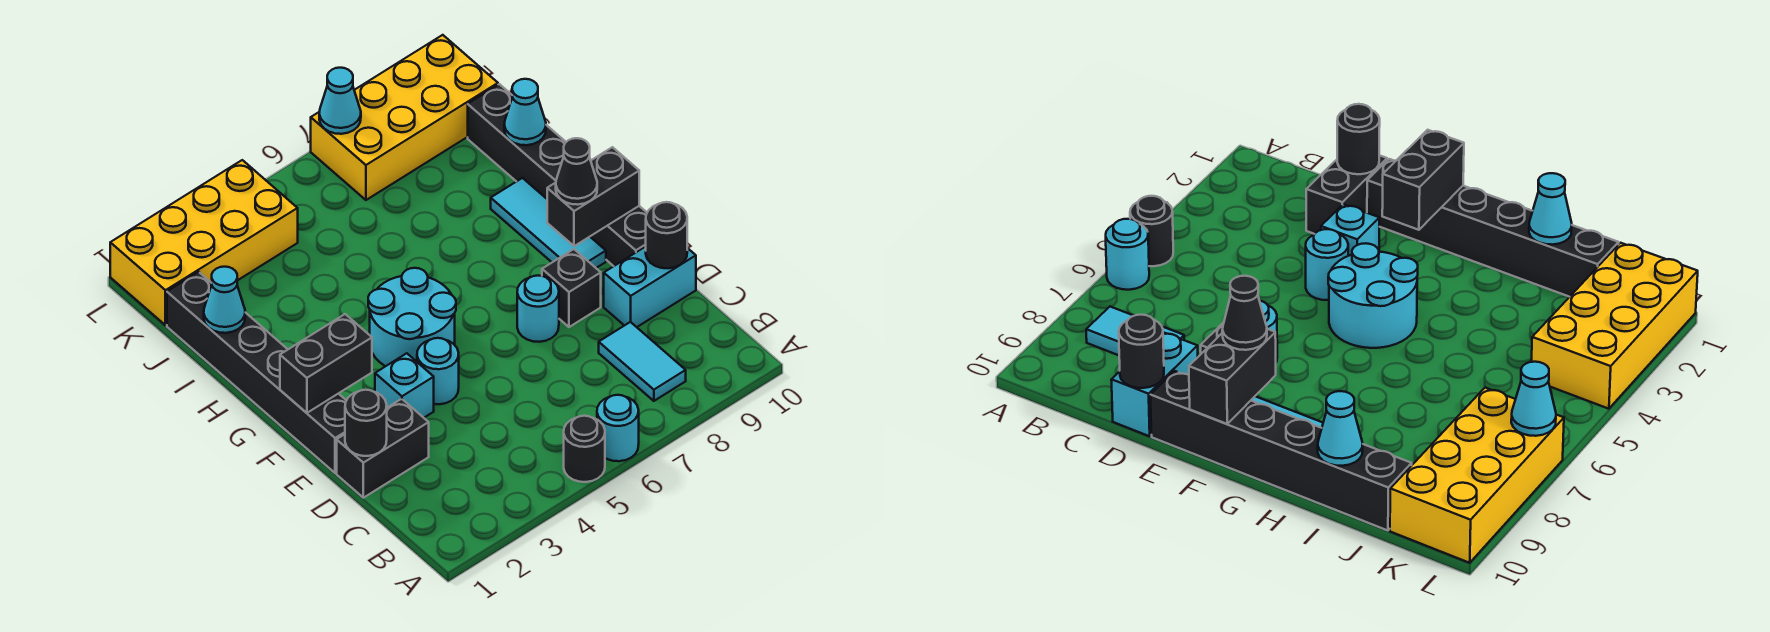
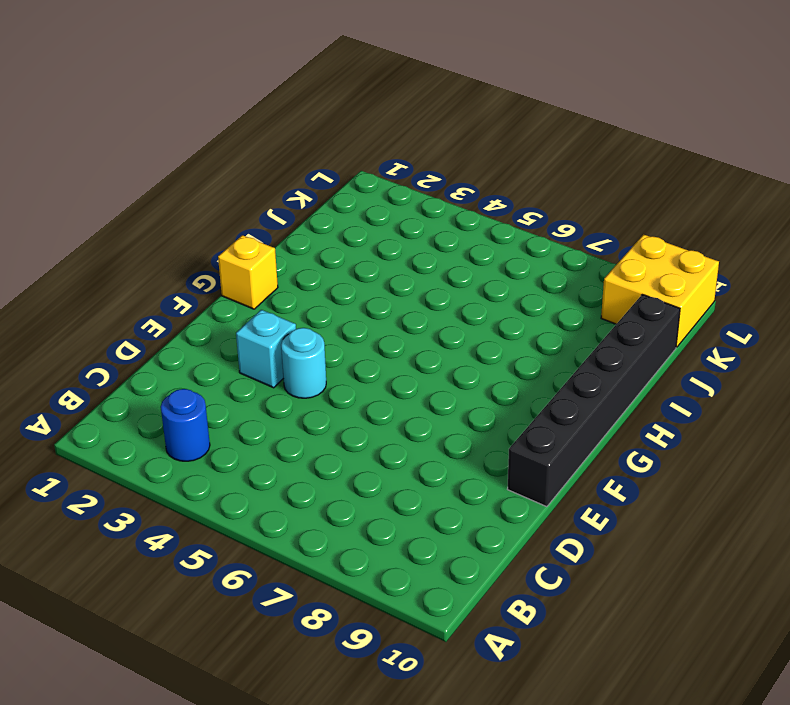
blue 1x1 round brick [161,389,210,461] -> none
yellow 1x1 brick [218,235,278,309] -> black 1x6 brick [167,272,346,473]
yellow 2x2 brick [601,235,719,347] -> yellow 2x4 brick [311,35,498,200]
none -> black 1x1 round brick [564,416,605,482]
none -> cyan 1x1 round brick [597,395,639,461]
none -> cyan 1x2 tile [599,322,686,401]

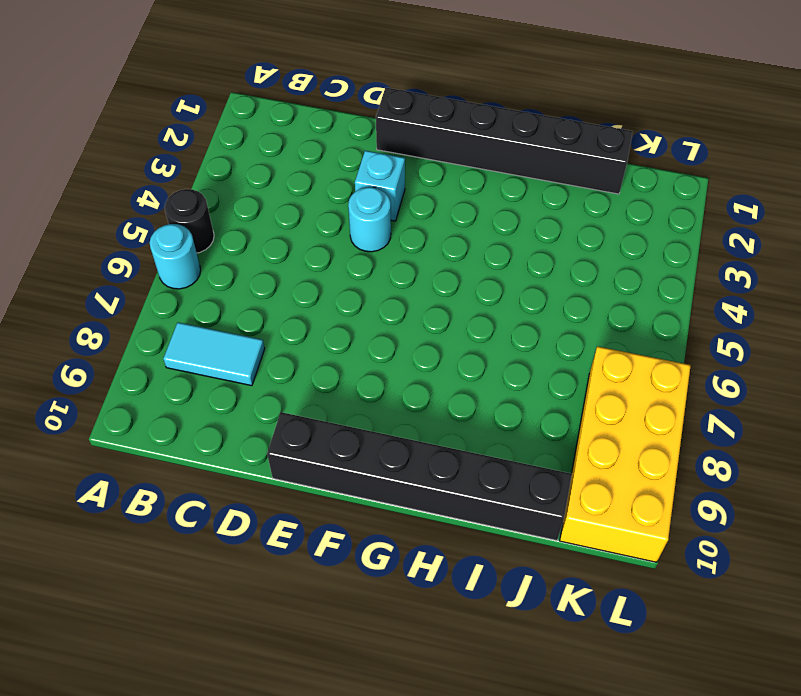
none -> black 1x2 brick [337,399,429,498]
none -> cyan 1x2 brick [604,247,696,327]
none -> cyan 1x1 round brick [517,276,559,342]

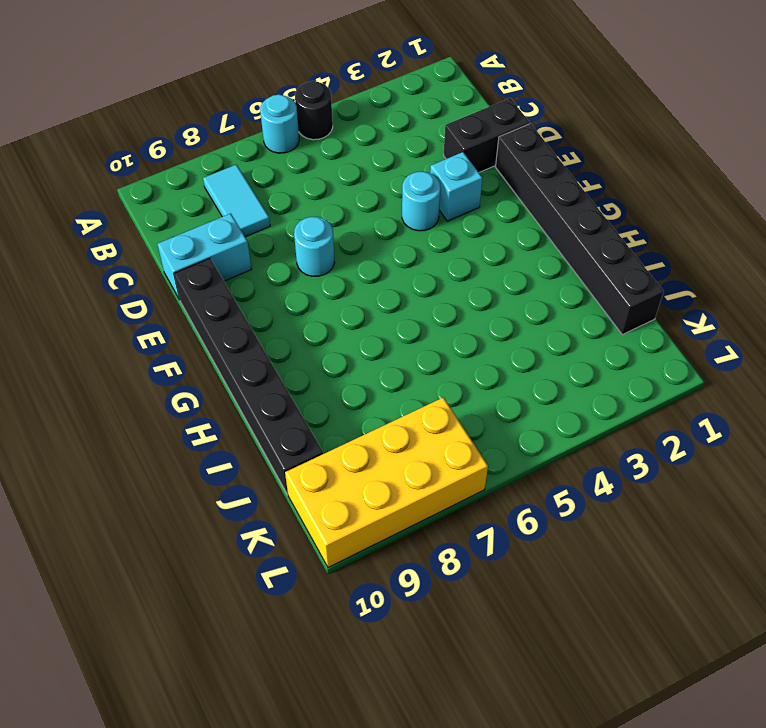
none -> black 1x1 brick [542,249,601,327]
none -> cyan 2x2 round brick [368,268,456,366]
none -> cyan 1x3 tile [491,178,606,268]

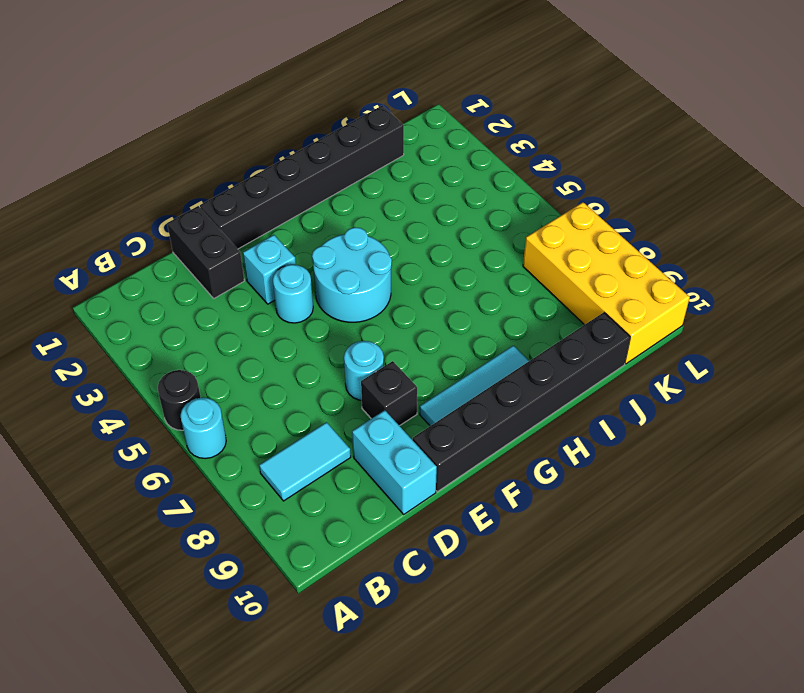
none -> yellow 2x4 brick [110,160,298,325]
none -> black 1x1 round brick [345,390,387,456]
none -> black 1x1 round brick [646,202,687,268]

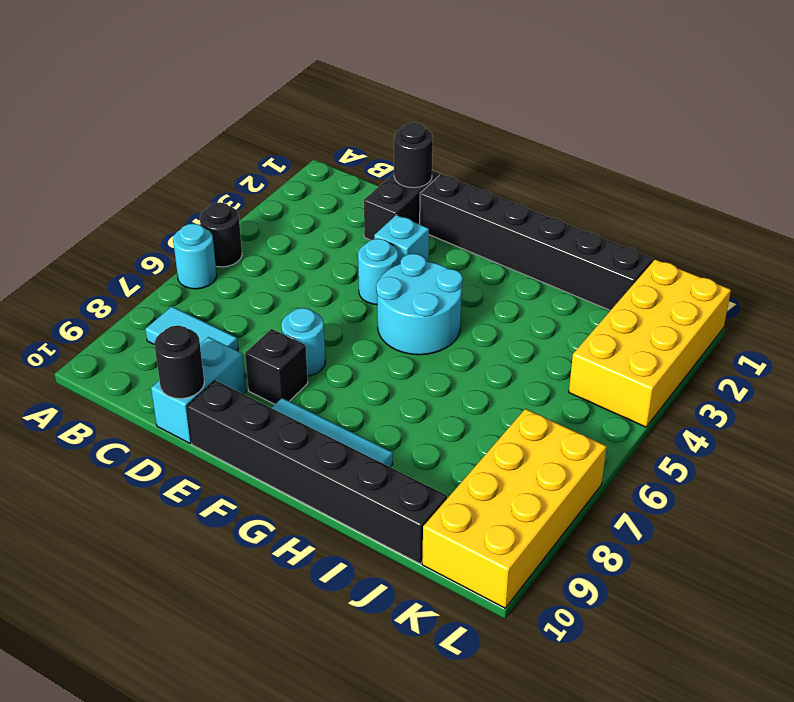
none -> black 1x2 brick [280,314,372,413]
none -> black 1x2 brick [547,147,639,246]
none -> cyan 1x1 cone [204,267,245,333]

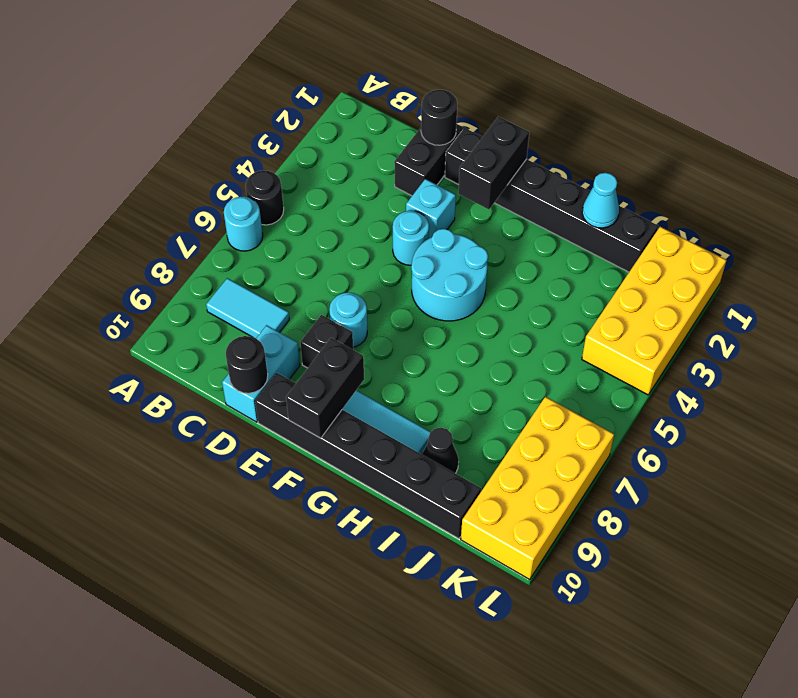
black 1x1 cone [422,428,459,473] -> black 1x1 cone moved to [556,138,597,205]
none -> cyan 1x1 cone [504,79,546,145]
none -> cyan 1x1 cone [319,68,361,134]

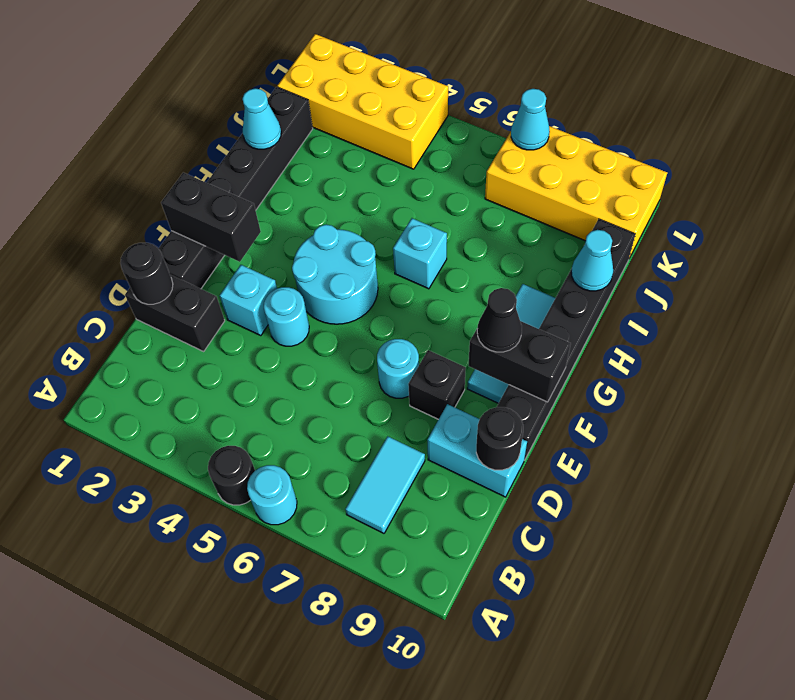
cyan 1x1 brick [393,218,447,289] -> none

